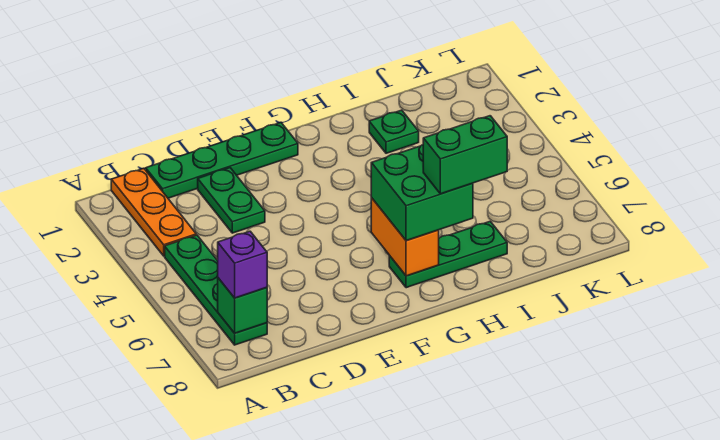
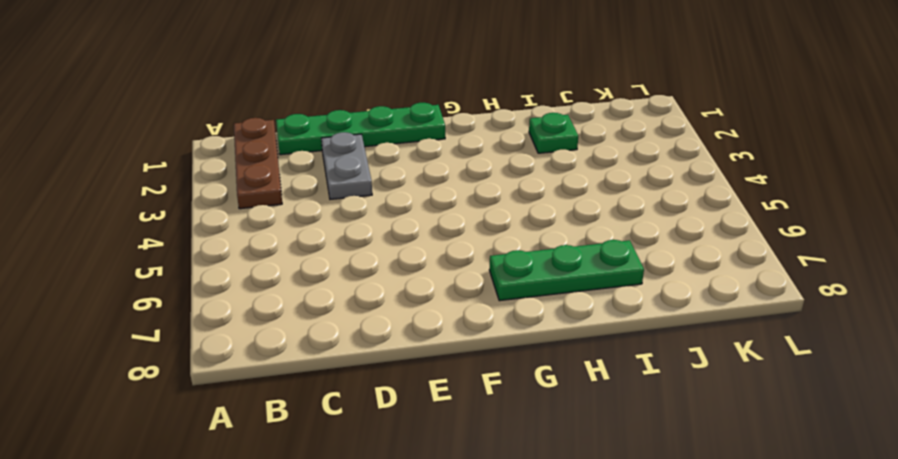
brown 1x3 plate [234,118,282,209] -> orange 1x3 plate [111,168,196,256]
grey 1x2 plate [321,132,372,199] -> green 1x2 plate [198,168,265,233]
none -> green 1x4 plate [165,235,267,345]
none -> green 1x1 brick [218,278,267,333]

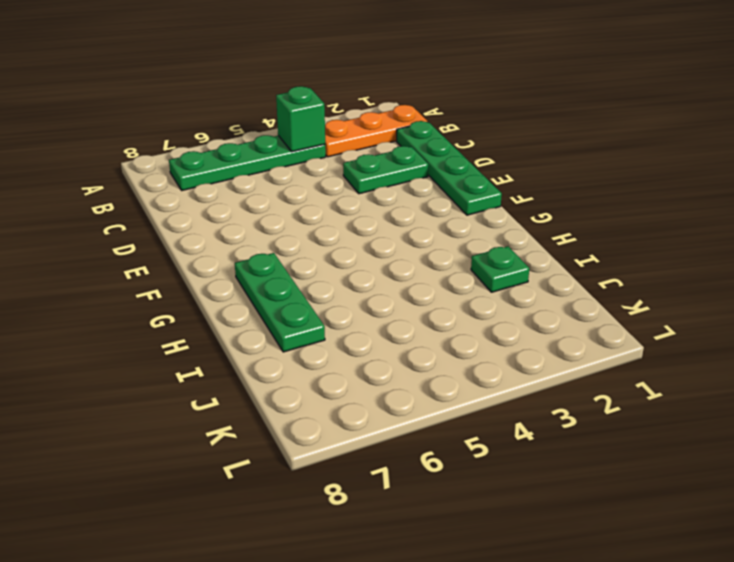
green 1x1 brick [276,86,325,152] -> green 1x1 brick moved to [218,278,267,333]
none -> orange 1x2 brick [371,198,439,276]
none -> purple 1x1 brick [218,231,267,298]

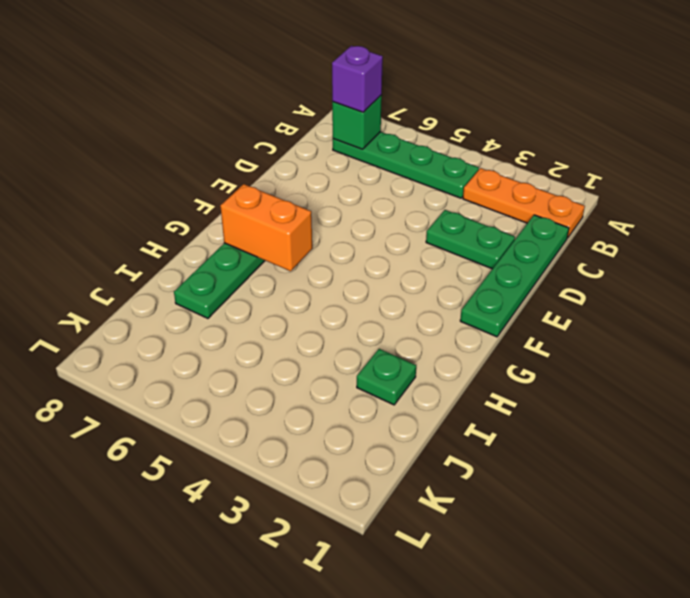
none -> green 2x2 brick [371,145,473,241]
none -> green 1x2 brick [423,116,507,194]

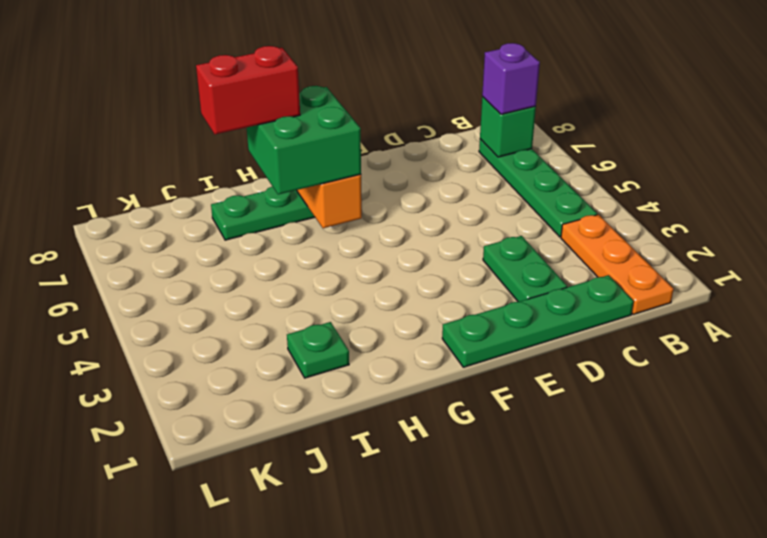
red 1x2 brick [196,46,300,134] -> green 1x2 brick [423,116,507,194]

